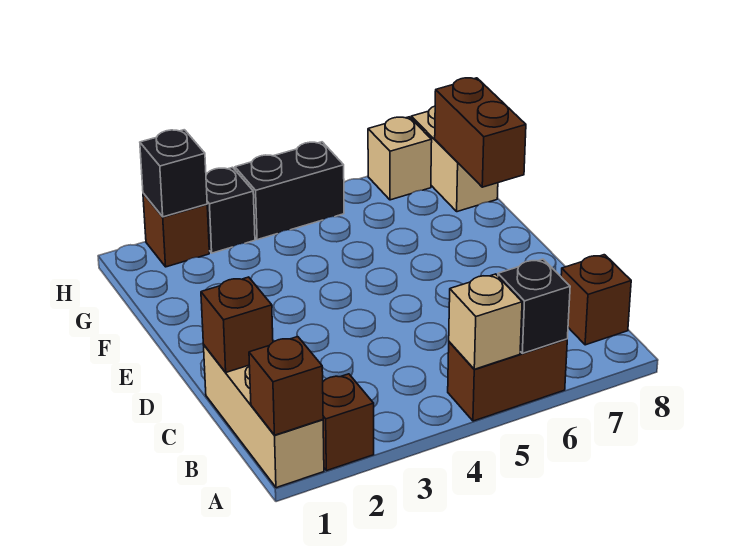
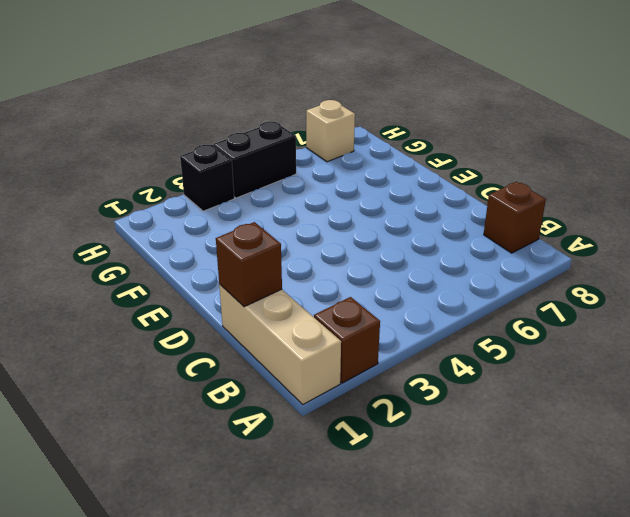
none -> brown 1x2 brick [448,339,567,421]
none -> tan 1x2 brick [411,106,498,212]
none -> brown 1x1 brick [143,193,209,267]

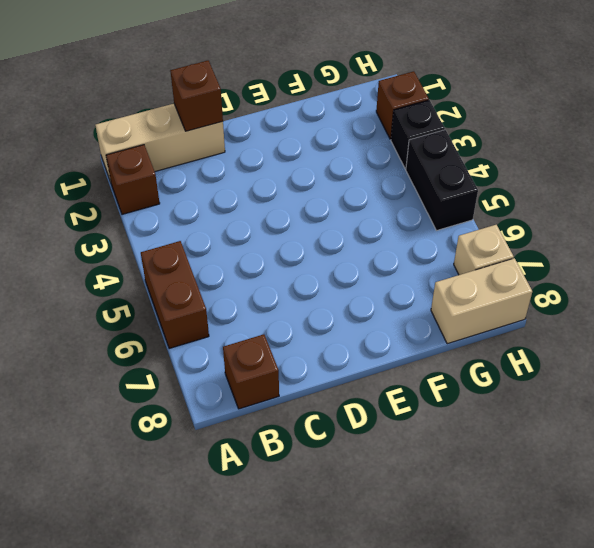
none -> brown 1x1 brick [249,337,323,435]
none -> tan 1x1 brick [449,274,522,369]
none -> black 1x1 brick [498,259,570,353]

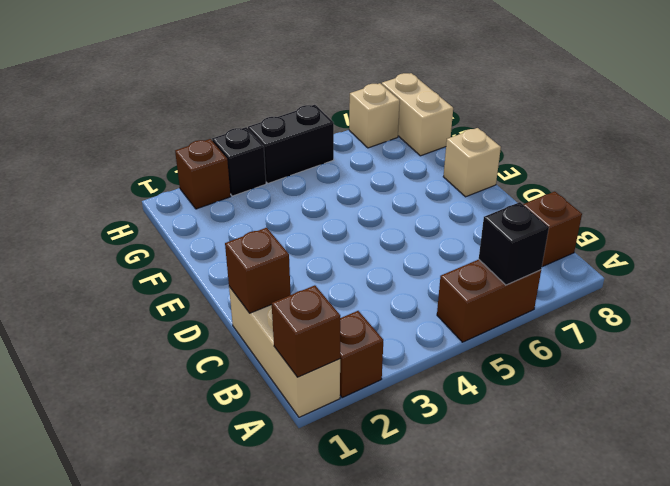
tan 1x1 brick [443,128,501,197] -> tan 1x1 brick moved to [449,274,522,369]
none -> brown 1x2 brick [435,78,526,187]
none -> black 1x1 brick [140,130,207,217]

